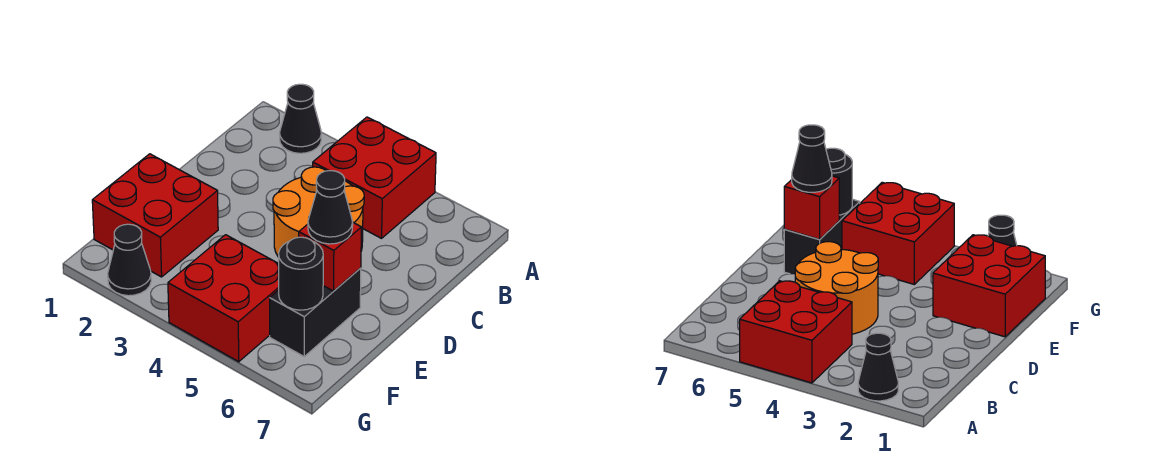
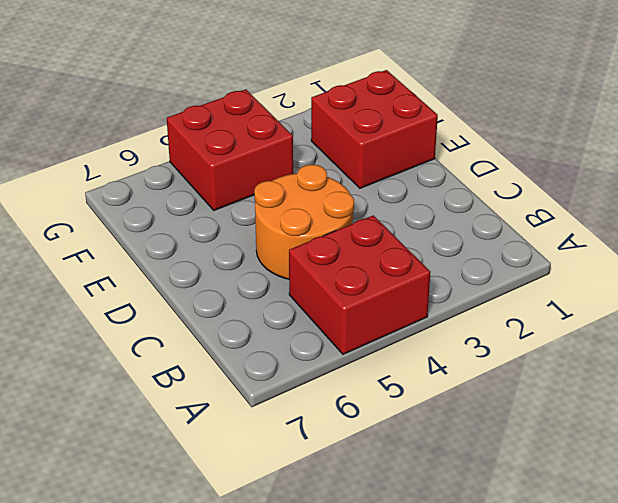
none -> black 1x1 cone [280,84,321,153]
none -> black 1x2 brick [270,268,361,356]

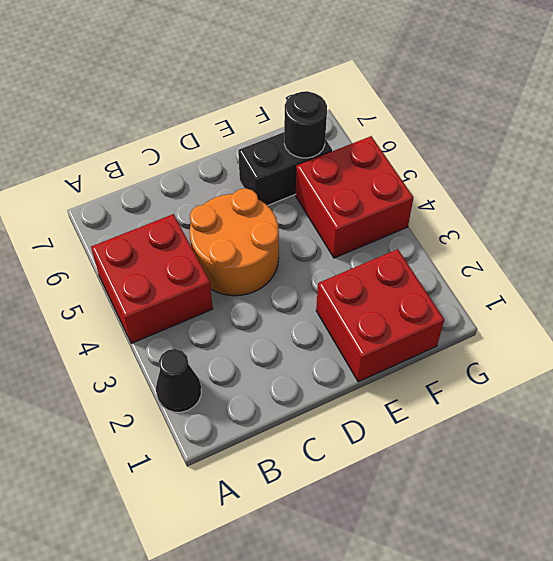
none -> black 1x1 cone [108,224,151,296]
none -> red 1x1 brick [299,223,361,291]

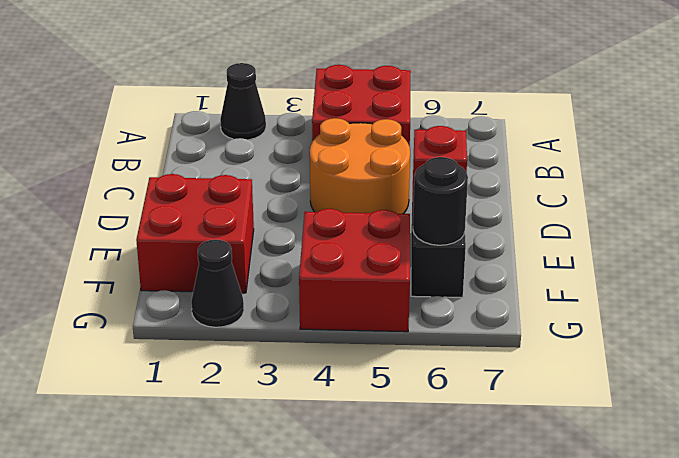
none -> black 1x1 cone [308,171,353,244]

